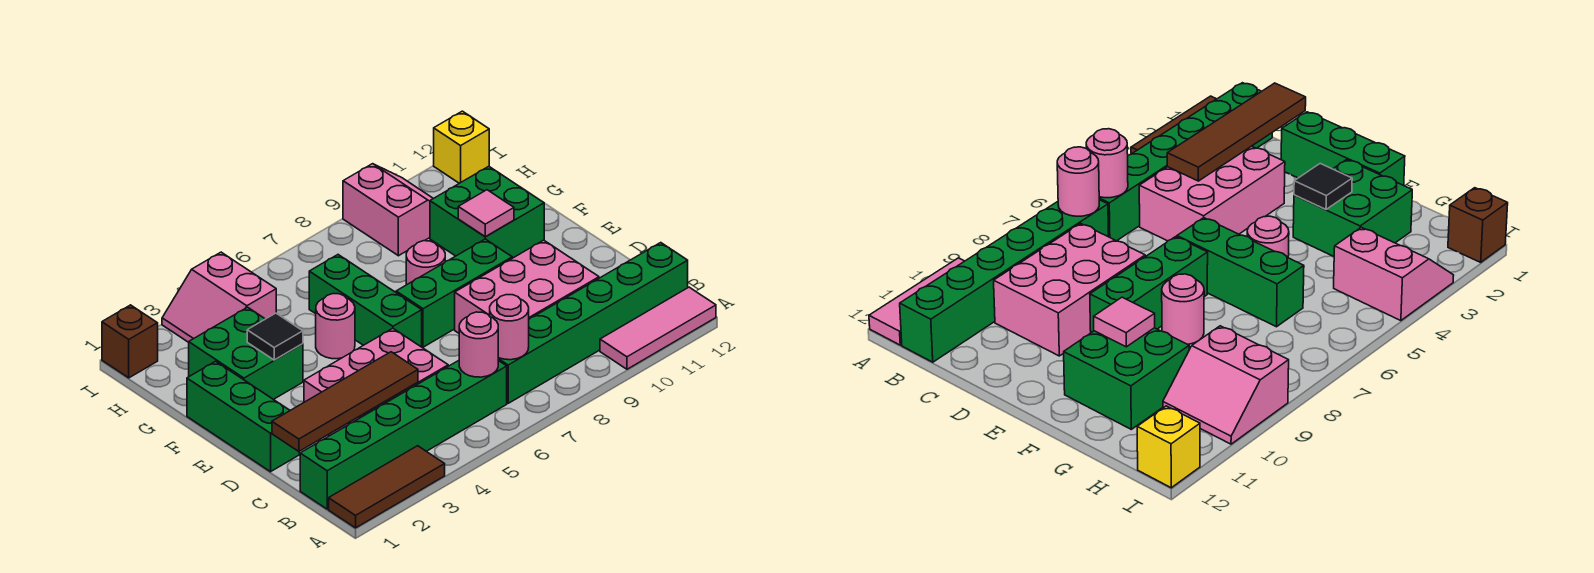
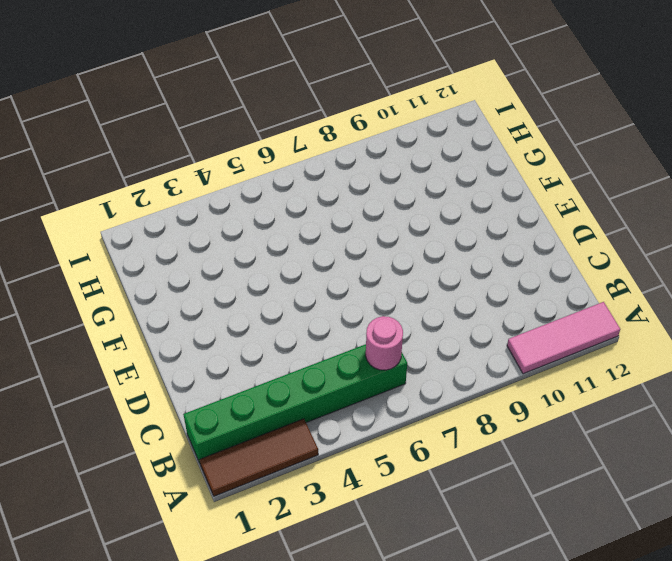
none -> green 1x6 brick [498,243,688,403]
none -> pink 2x3 brick [304,328,448,436]
none -> pink 2x3 brick [455,240,599,333]

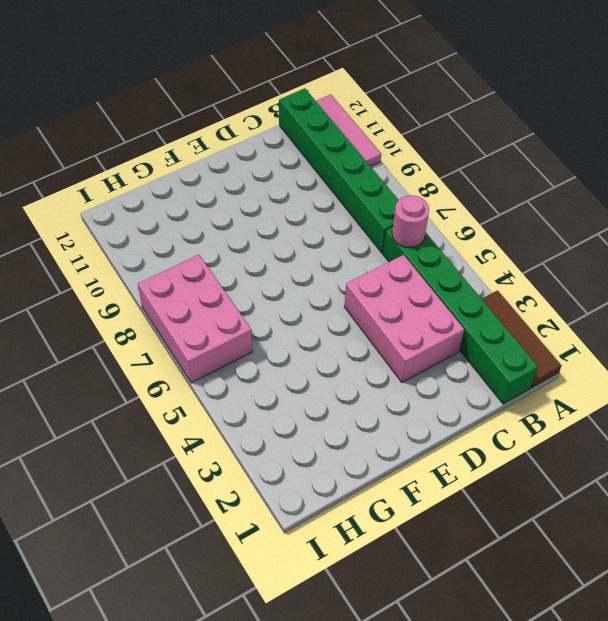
pink 2x3 brick [138,255,252,383] -> pink 2x3 brick moved to [455,240,599,333]
none -> green 1x3 brick [187,361,299,472]
none -> green 1x3 brick [309,255,422,347]
none -> green 1x3 brick [396,239,512,347]

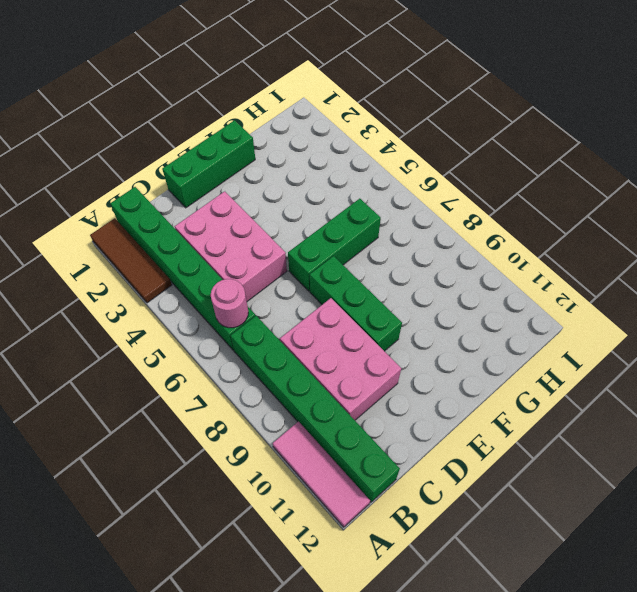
none -> green 2x2 brick [189,307,303,399]
none -> pink 1x1 round brick [316,294,355,359]
none -> pink 1x1 round brick [406,241,445,285]

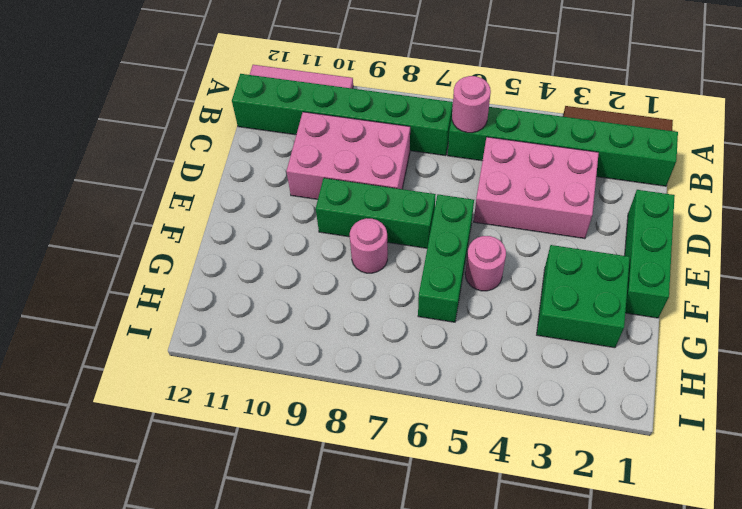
none -> green 2x2 brick [430,166,544,258]
none -> pink 2x2 slope [162,252,276,342]
none -> pink 2x2 slope [343,164,433,256]

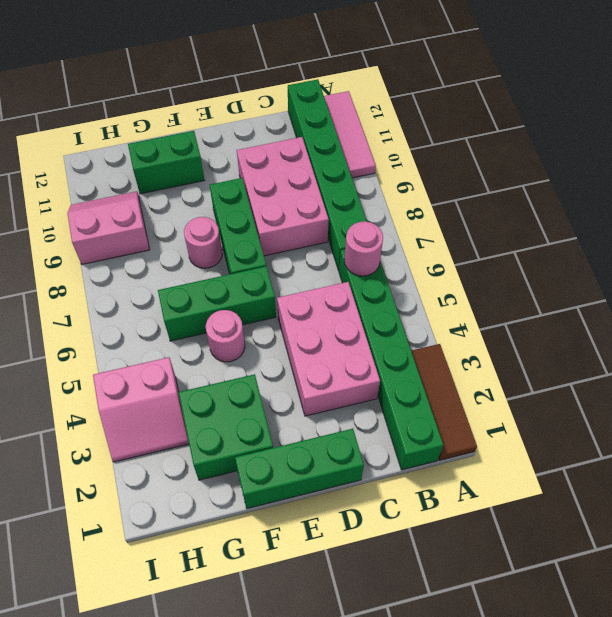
green 1x2 brick [128,131,204,194] -> green 2x2 brick [430,166,544,258]
none -> brown 1x1 brick [102,305,158,378]
none -> yellow 1x1 brick [434,111,489,183]
none -> pink 1x1 round brick [490,295,529,360]

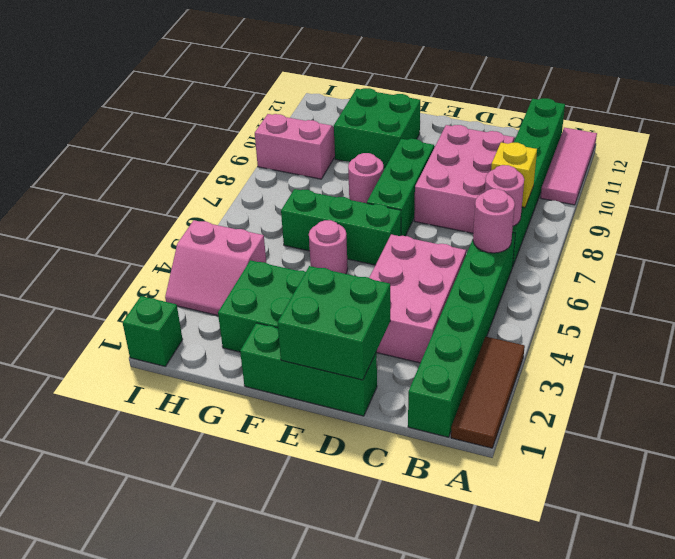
yellow 1x1 brick [491,142,537,207] -> yellow 1x1 brick moved to [434,111,489,183]
green 2x2 brick [278,266,390,380] -> none
green 1x1 brick [123,296,183,366] -> brown 1x1 brick [102,305,158,378]
none -> brown 1x4 tile [272,352,418,451]
none -> black 1x1 tile [247,313,303,360]
none -> pink 1x1 tile [458,190,514,237]

